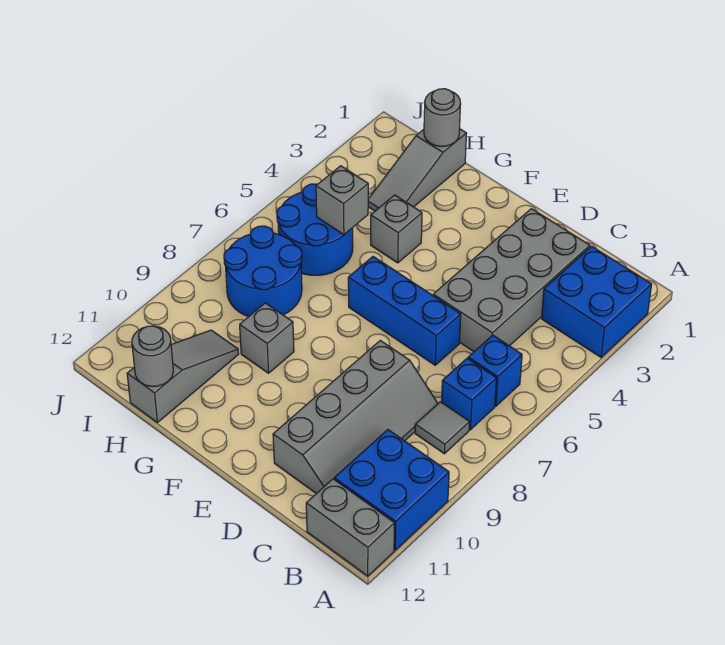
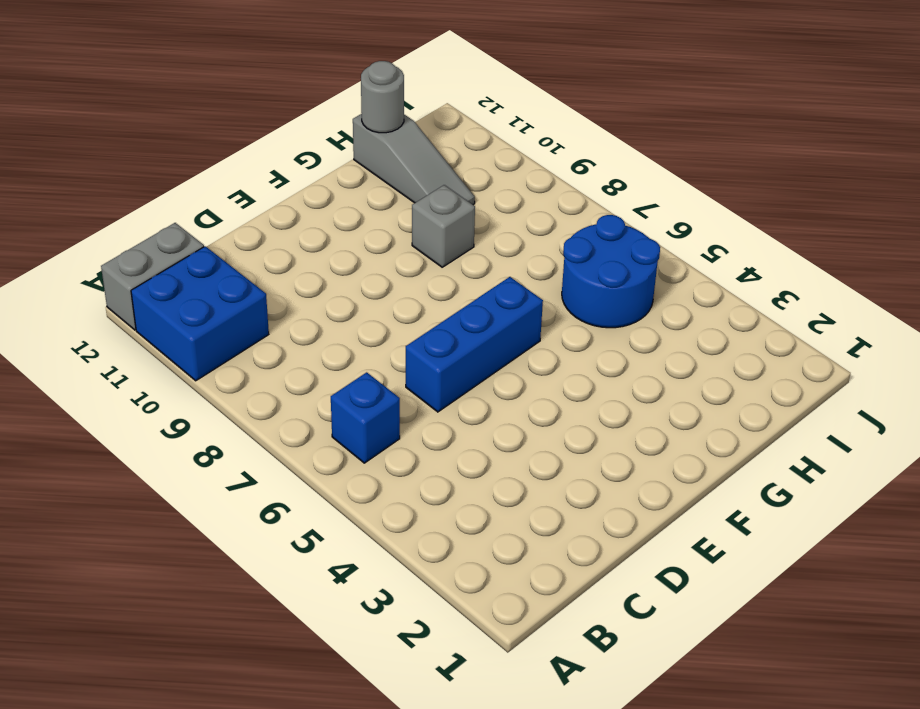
none -> blue 2x2 brick [542,246,652,357]
none -> blue 1x1 brick [442,358,497,430]
none -> grey 1x1 tile [415,402,470,454]

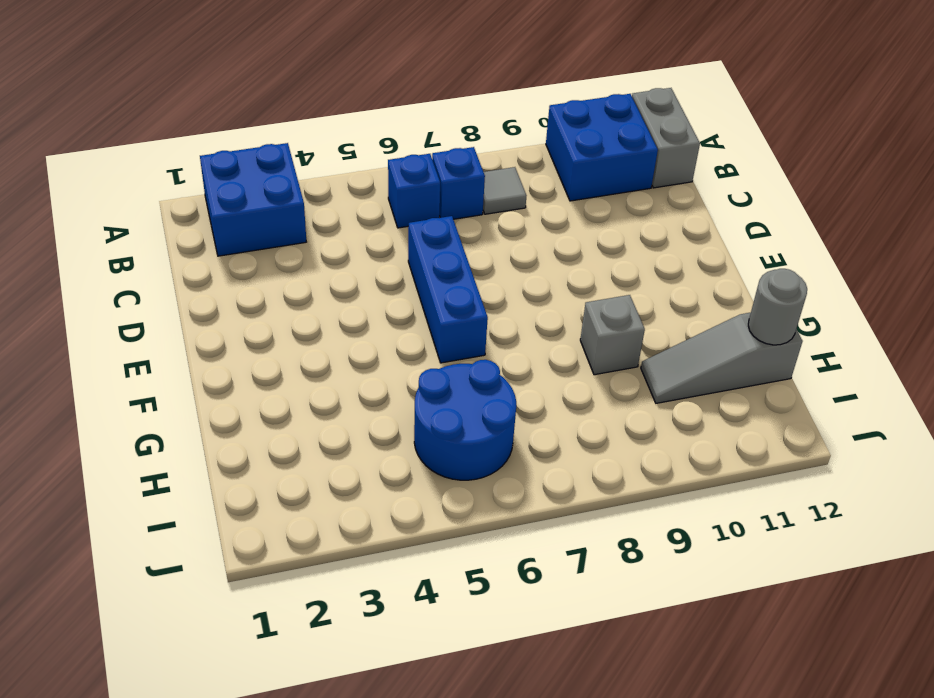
none -> grey 2x4 brick [433,209,590,352]
none -> grey 2x4 slope [273,340,438,494]
none -> grey 1x1 brick [371,195,422,263]

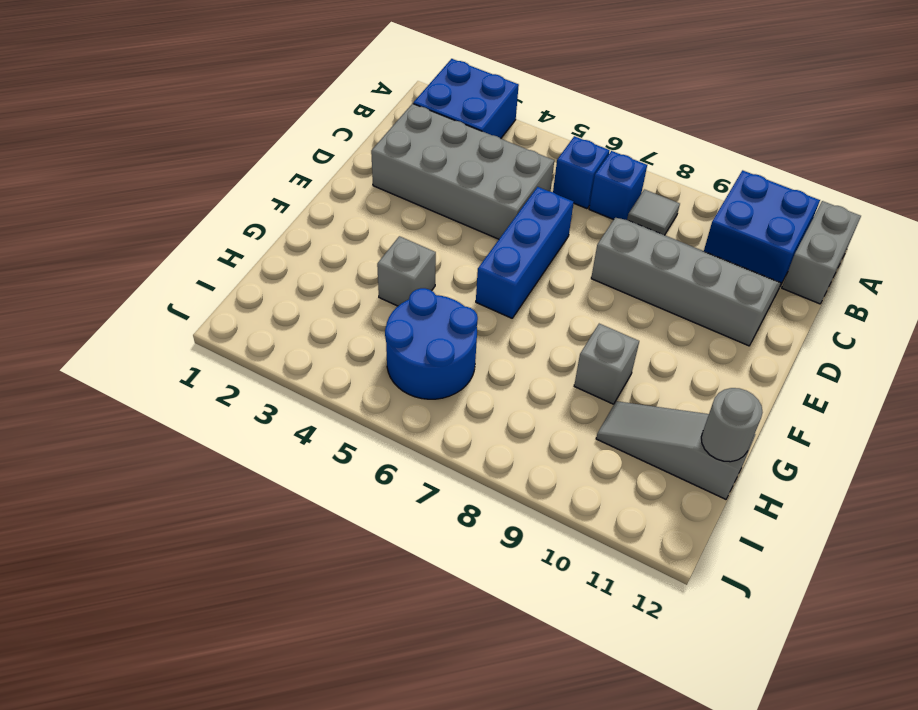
none -> grey 1x3 slope [368,129,467,211]
none -> blue 2x2 round brick [224,226,302,317]
none -> grey 1x1 round brick [424,89,461,146]

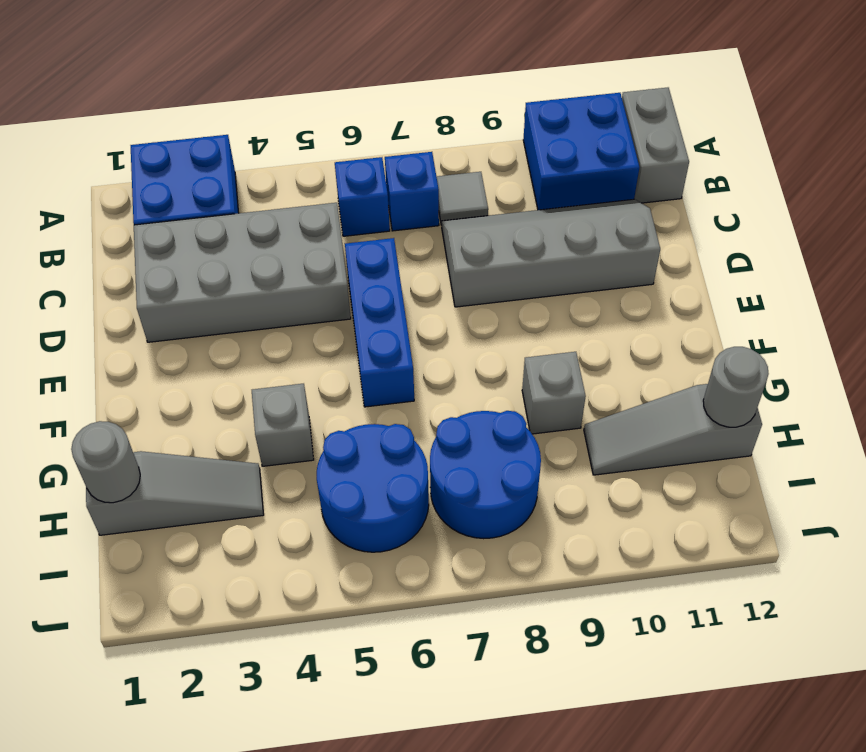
none -> grey 1x1 brick [316,166,368,235]

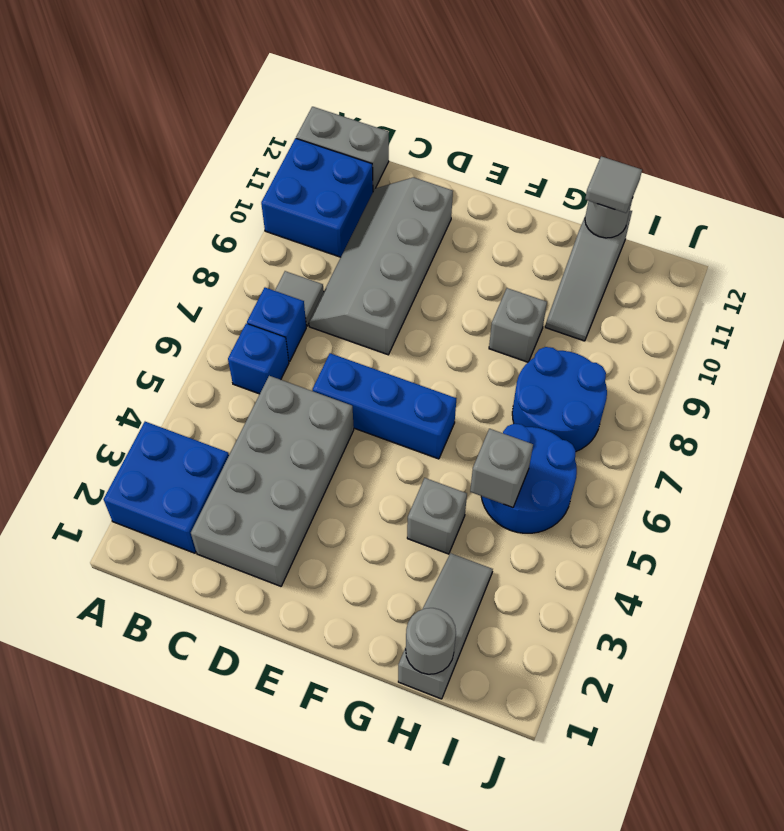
grey 1x1 tile [585,156,642,213] -> none

